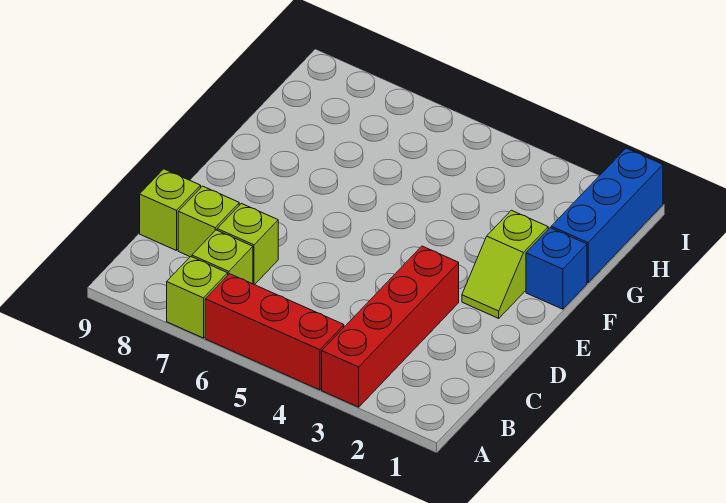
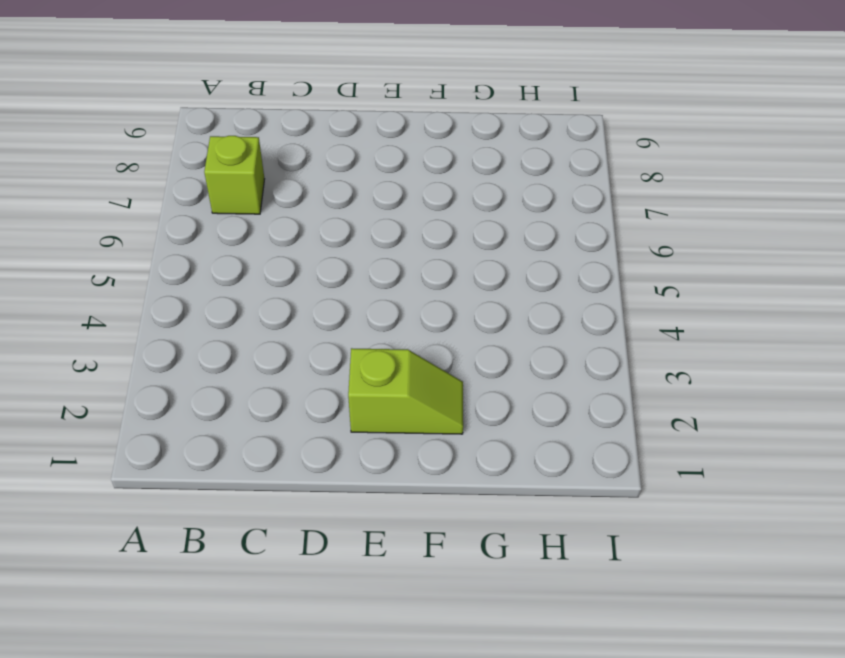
lime 1x2 slope [348,348,463,434] -> lime 1x2 slope turned to [462,210,548,318]
none -> red 1x4 brick [322,246,459,407]
none -> red 1x3 brick [205,274,344,390]

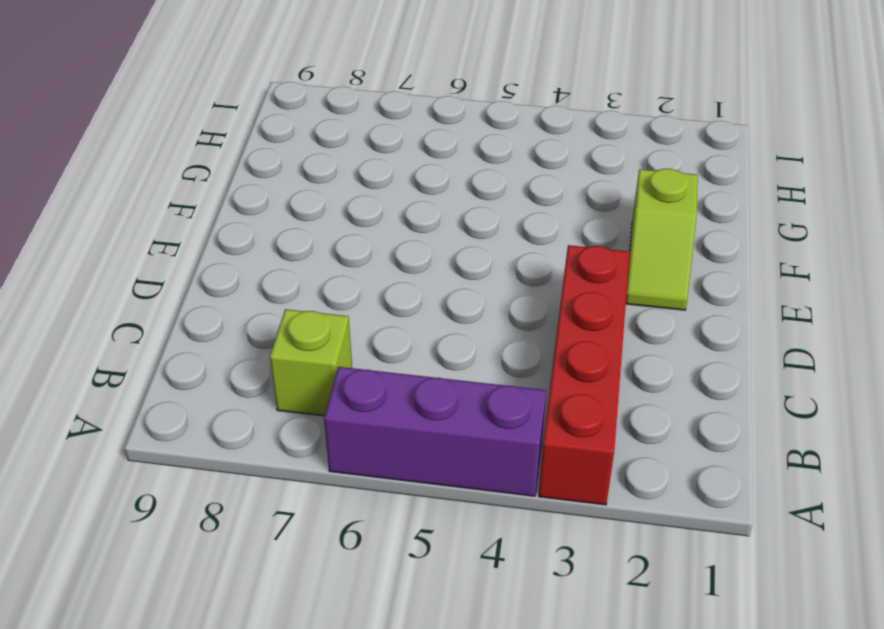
purple 1x3 brick [324,367,546,496] -> red 1x3 brick [205,274,344,390]
none -> lime 1x1 brick [167,257,228,338]
none -> lime 1x1 brick [217,203,278,285]

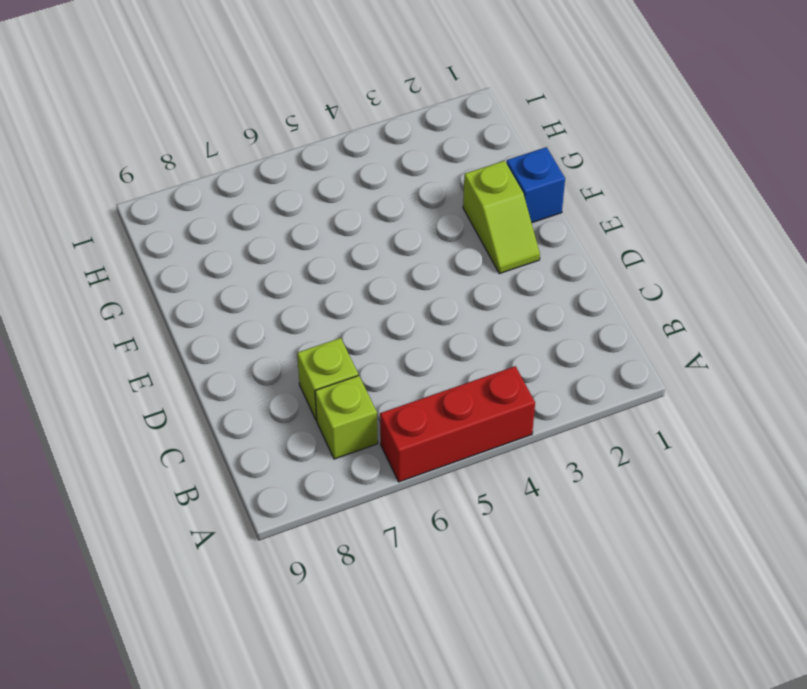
none -> red 1x4 brick [322,246,459,407]
none -> lime 1x1 brick [167,257,228,338]

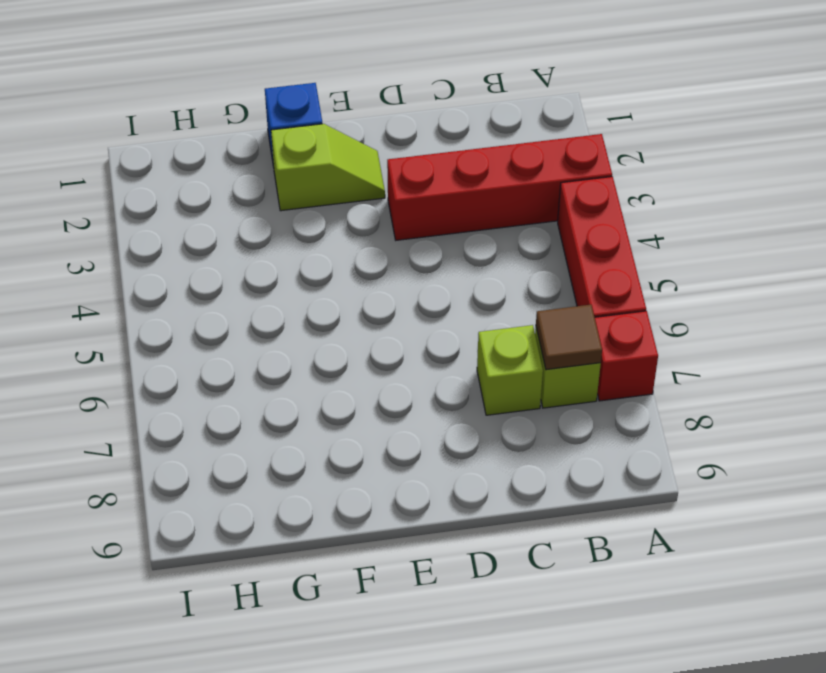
red 1x1 brick [595,311,658,401] -> lime 1x1 brick [167,257,228,338]
brown 1x1 tile [536,305,602,370] -> none
none -> lime 1x1 brick [178,186,239,257]
none -> lime 1x1 brick [140,169,201,251]

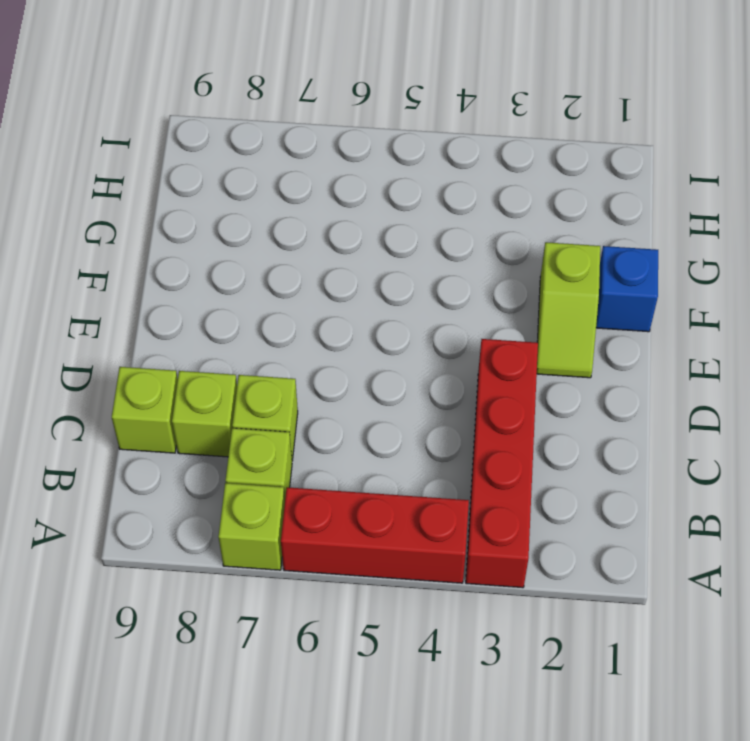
none -> blue 1x3 brick [551,148,663,283]

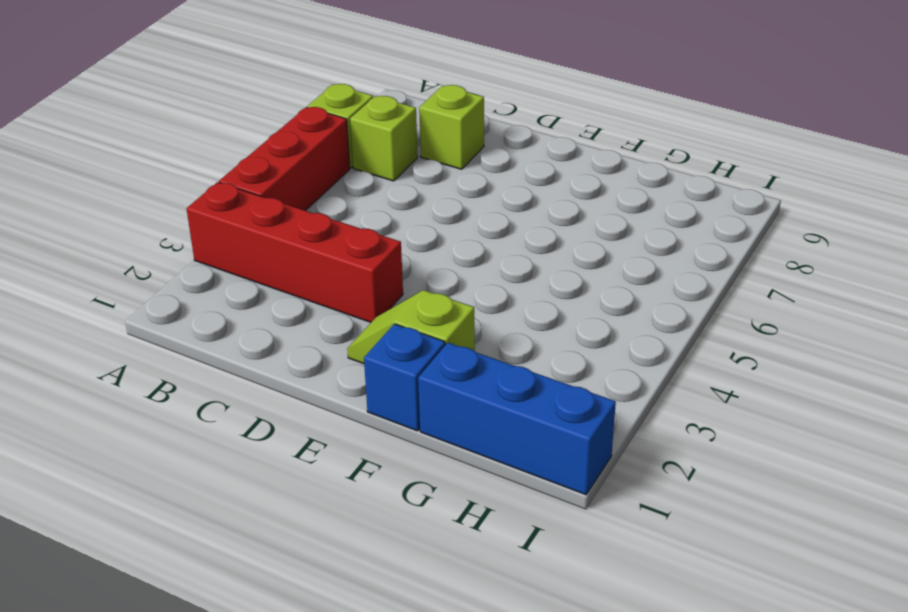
none -> lime 1x1 brick [217,203,278,285]
none -> lime 1x1 brick [140,169,201,251]

